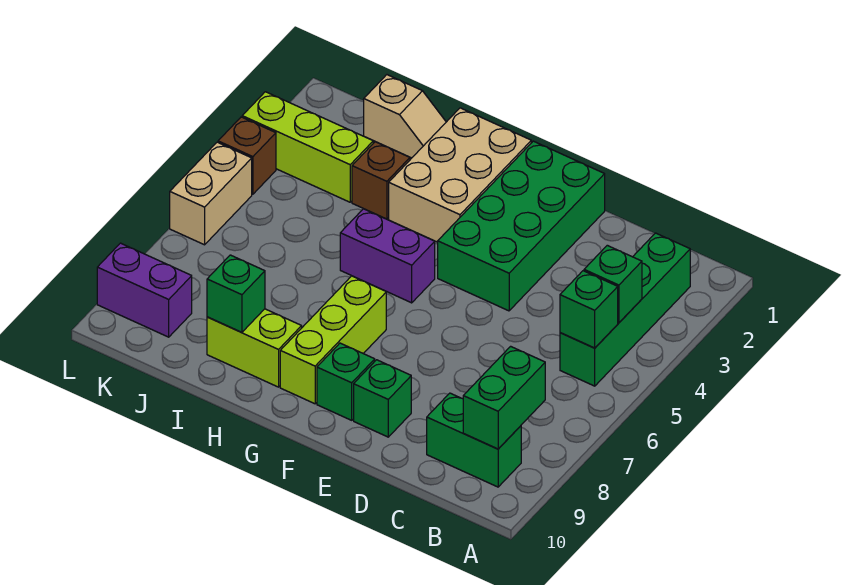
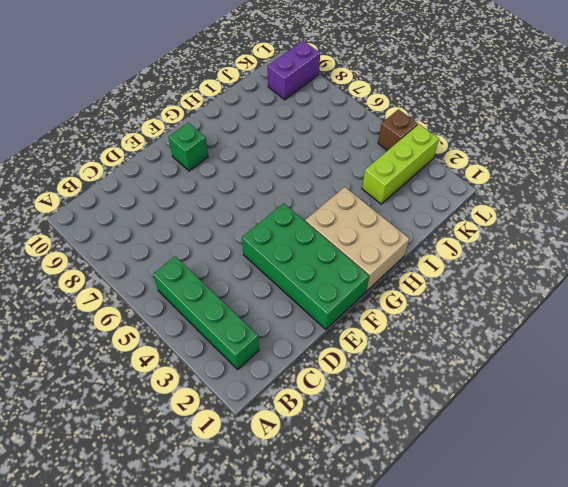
none -> green 1x2 brick [427,393,521,487]
none -> green 1x1 brick [354,360,411,437]
none -> purple 1x2 brick [340,209,435,303]

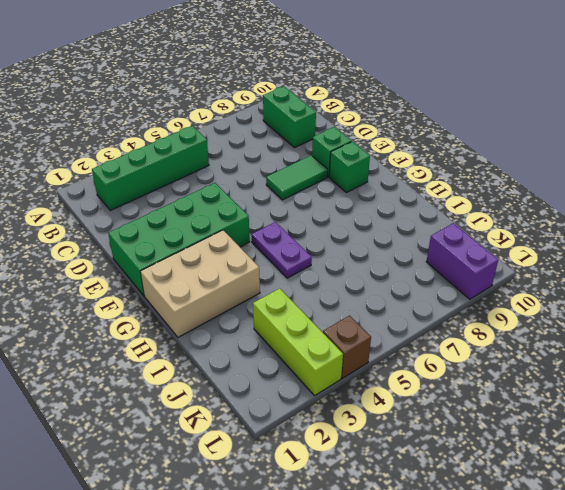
green 1x2 tile [266,155,328,200] -> none
purple 1x2 plate [251,222,312,278] -> purple 1x2 brick [340,209,435,303]
none -> lime 1x3 brick [280,276,386,404]
none -> lime 1x2 brick [207,309,302,387]
none -> tan 1x2 slope [364,75,446,158]

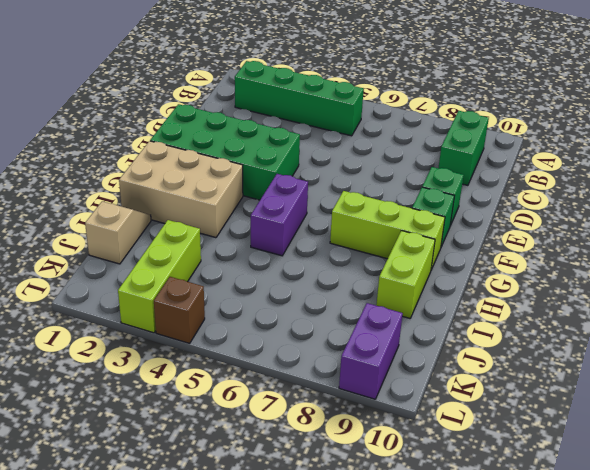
none -> brown 1x1 brick [352,142,410,219]
none -> tan 1x2 brick [170,142,252,245]
none -> green 1x1 brick [584,245,642,323]

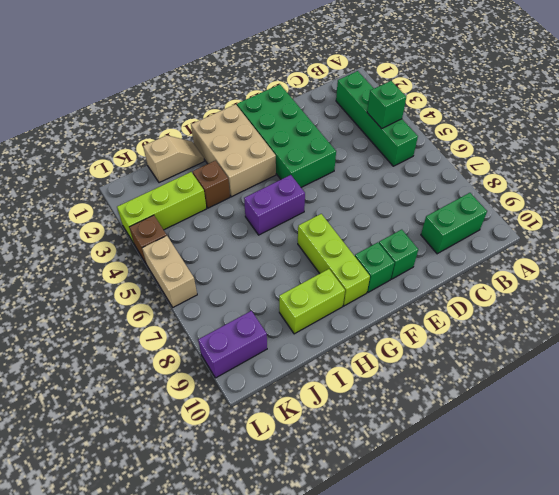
none -> green 1x1 brick [560,271,618,348]
none -> green 1x2 brick [463,346,545,449]
none -> green 1x1 brick [207,255,265,332]

